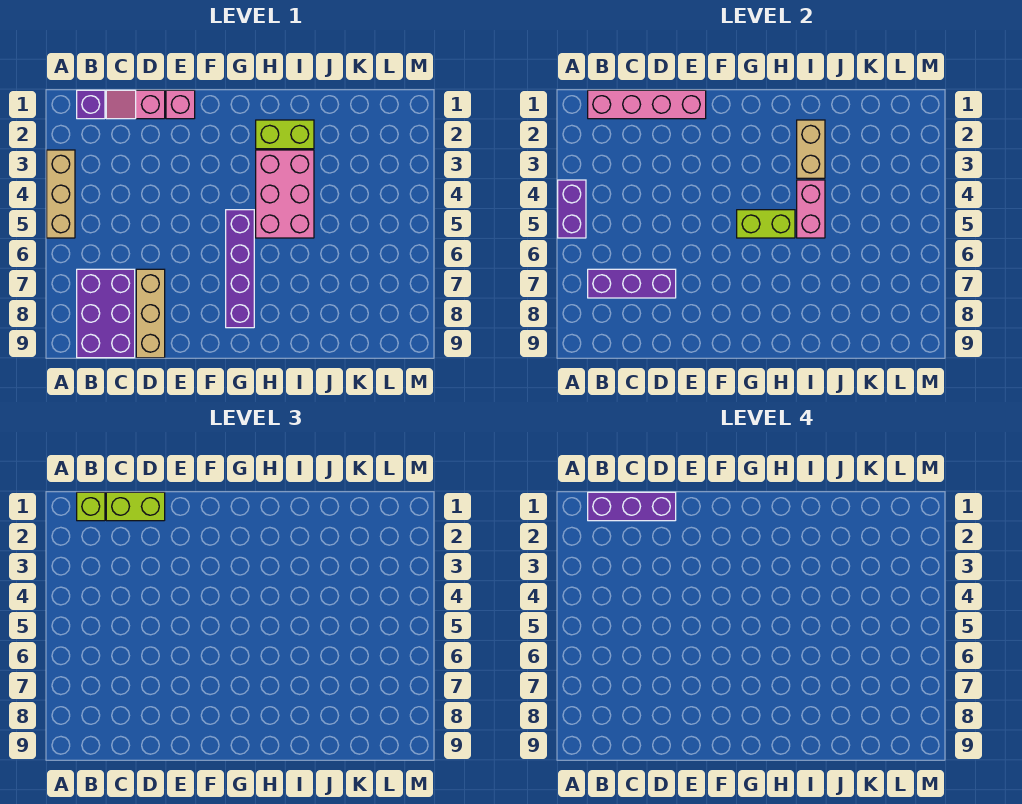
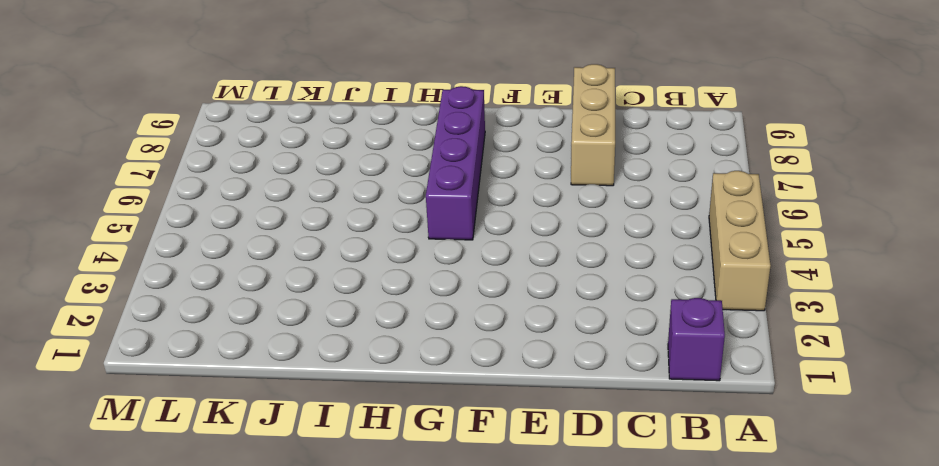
none -> purple 2x3 brick [77,269,135,358]
none -> pink 1x2 slope [106,90,165,119]
none -> pink 1x1 brick [166,90,195,119]

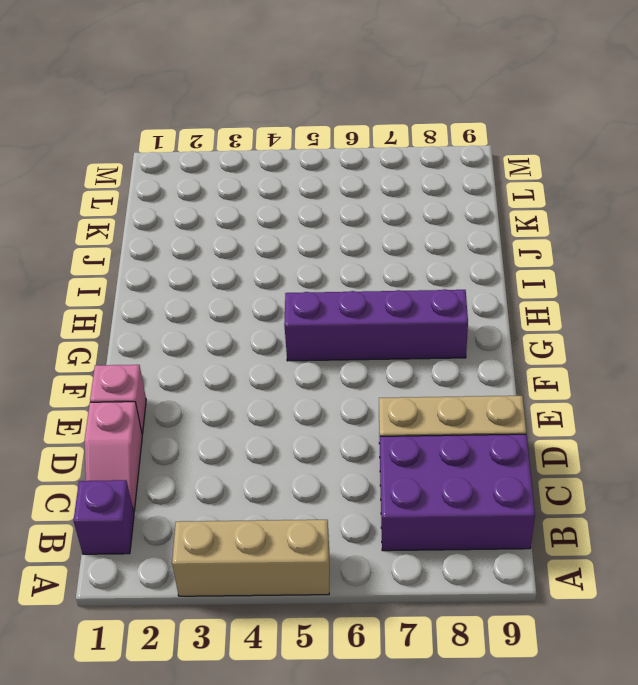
none -> lime 1x2 brick [256,120,314,149]
none -> pink 2x3 brick [256,150,314,238]
none -> purple 1x2 brick [558,180,586,238]

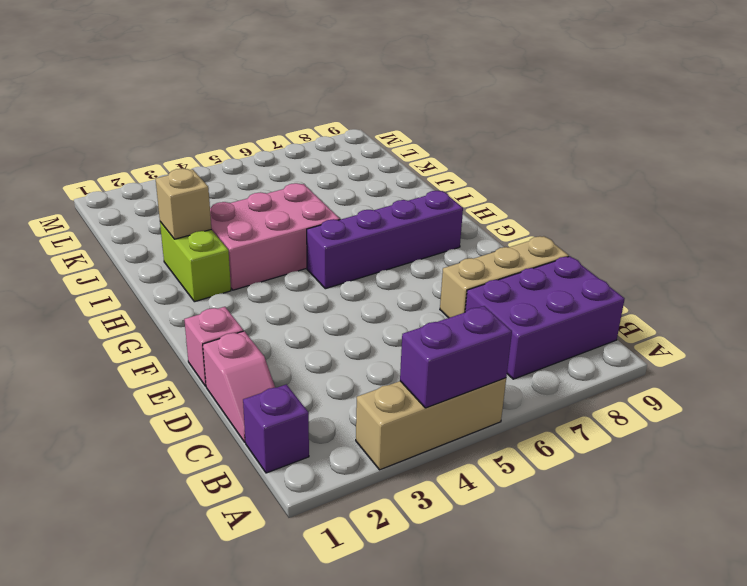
tan 1x1 brick [156,168,211,239] -> tan 1x2 brick [797,120,825,178]
none -> pink 1x4 brick [588,90,706,119]
none -> purple 1x3 brick [588,269,676,298]
none -> lime 1x2 brick [737,210,795,238]

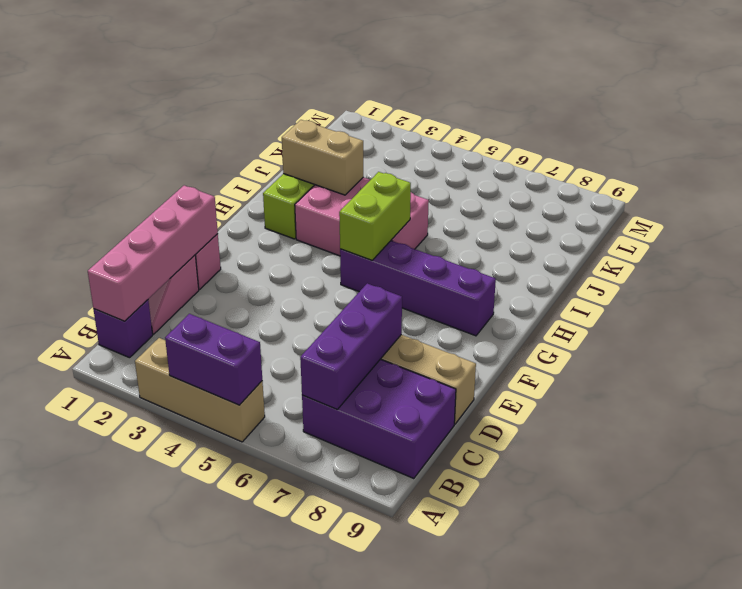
none -> pink 1x2 brick [797,180,825,238]
none -> lime 1x1 brick [77,492,105,521]
none -> lime 1x2 brick [106,492,165,521]

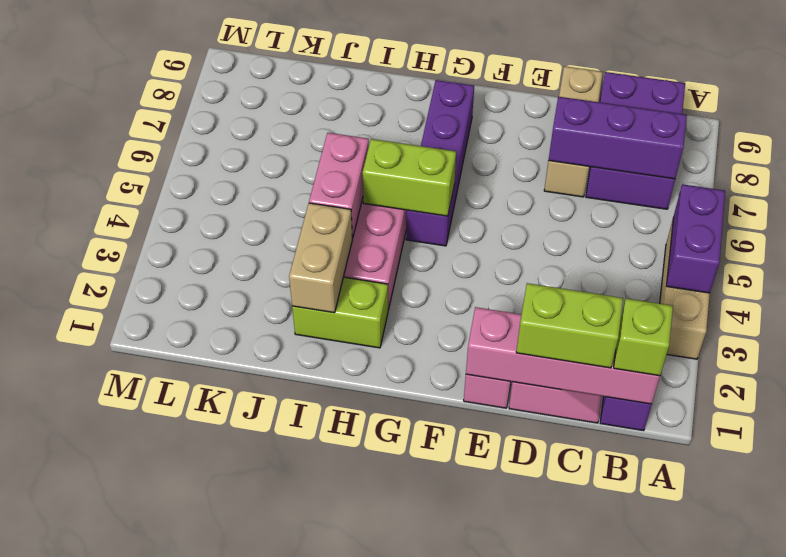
none -> purple 1x3 brick [588,492,676,521]

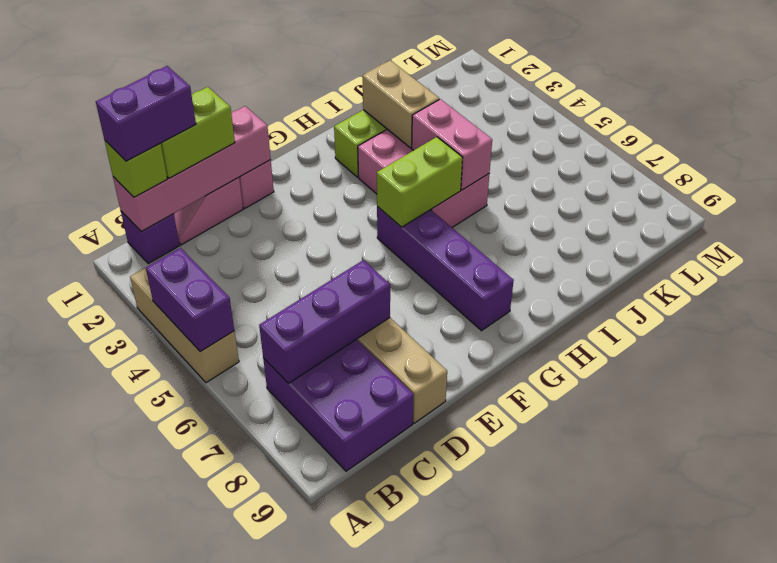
purple 1x2 brick [96,66,196,161] -> purple 1x3 brick [588,492,676,521]

